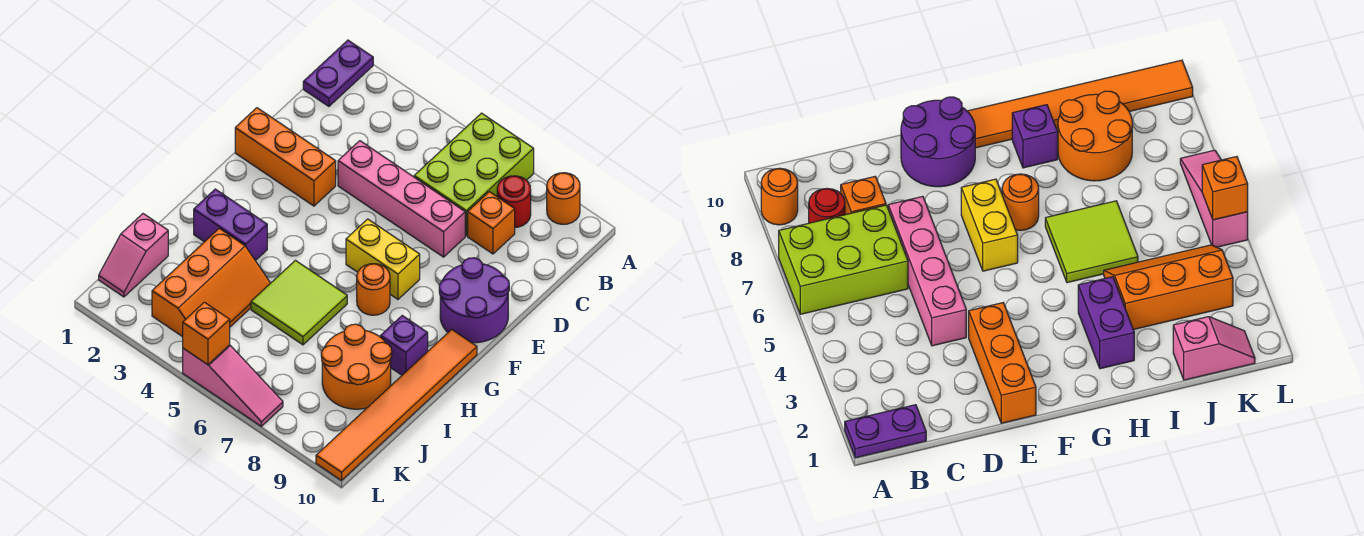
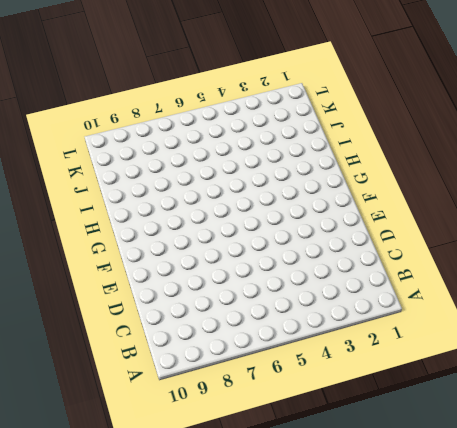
none -> purple 1x2 plate [303,40,373,106]
none -> lime 2x3 brick [414,113,534,236]
none -> orange 1x1 round brick [547,173,580,224]

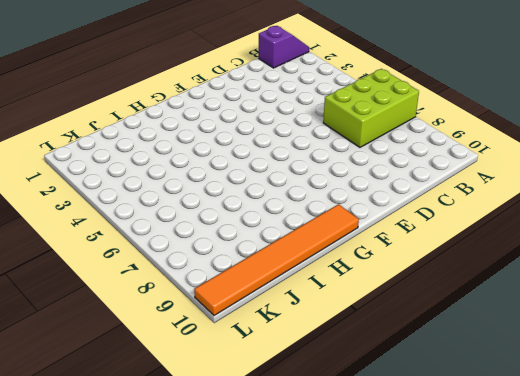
purple 1x2 slope [259,26,309,68] -> purple 1x2 plate [303,40,373,106]
none -> orange 1x1 round brick [547,173,580,224]
none -> red 1x1 round brick [497,176,531,227]
none -> orange 1x1 brick [468,192,515,254]

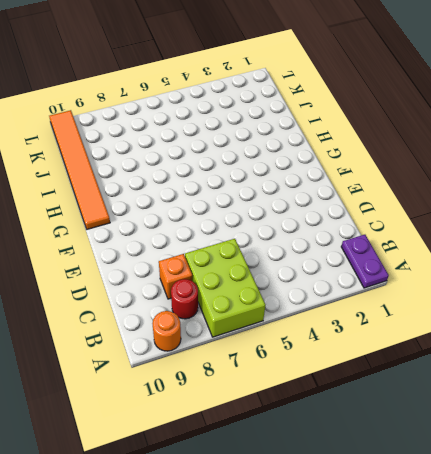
none -> pink 1x4 brick [338,141,465,257]
none -> orange 1x3 brick [235,108,336,206]
none -> purple 2x2 round brick [439,258,509,343]

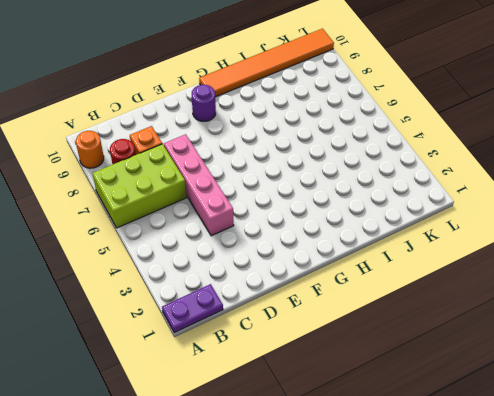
purple 1x1 round brick [192,84,216,121] -> purple 2x2 round brick [439,258,509,343]
none -> orange 1x3 brick [235,108,336,206]
none -> yellow 1x2 brick [346,219,420,299]
none -> orange 1x1 round brick [357,264,390,315]

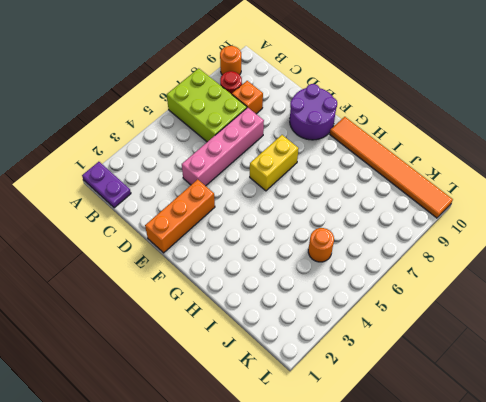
orange 1x1 round brick [308,228,334,262] -> orange 1x1 round brick moved to [357,264,390,315]
none -> purple 1x2 brick [194,189,267,261]
none -> lime 2x2 tile [251,260,347,345]
none -> purple 1x1 brick [380,316,428,375]

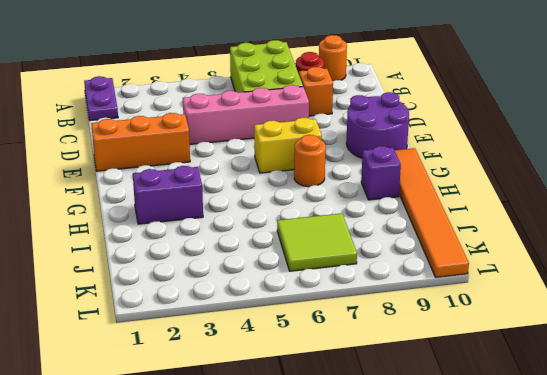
lime 2x2 tile [277,213,357,271] -> lime 2x2 tile moved to [251,260,347,345]
none -> orange 2x3 slope [152,228,270,337]
none -> orange 2x2 round brick [321,324,392,409]
none -> pink 1x2 slope [99,214,168,297]

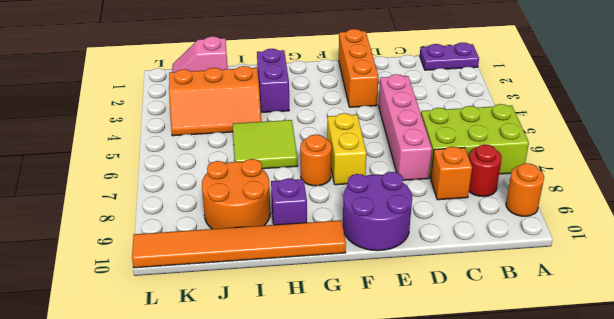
none -> pink 1x3 slope [183,345,283,426]
none -> orange 1x1 brick [183,302,230,365]

